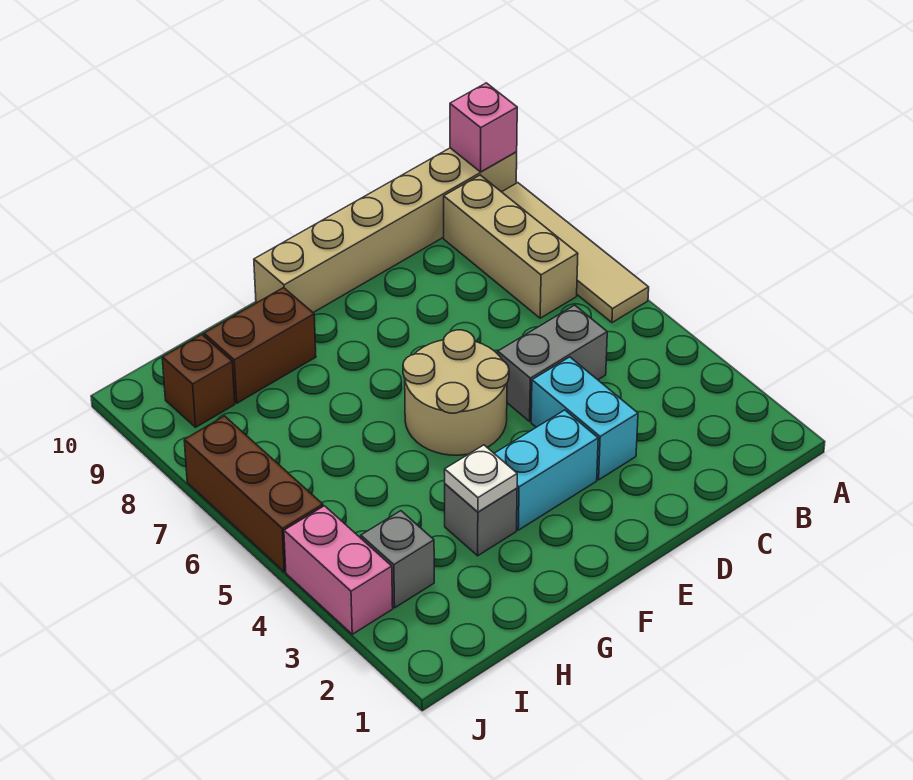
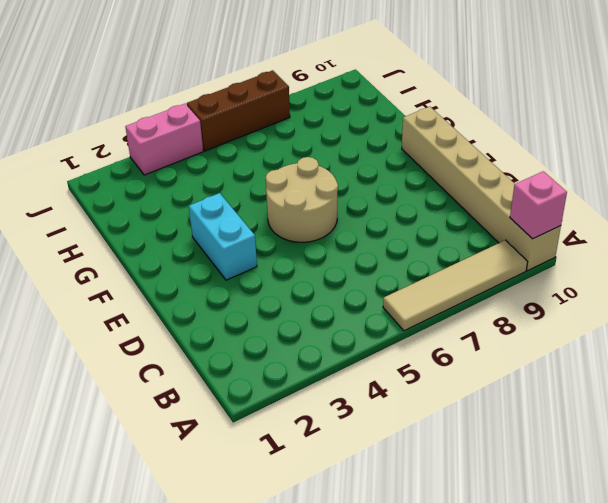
none -> tan 1x3 brick [444,175,578,318]
none -> grey 1x2 brick [498,305,607,421]
none -> cyan 1x2 brick [531,357,638,480]

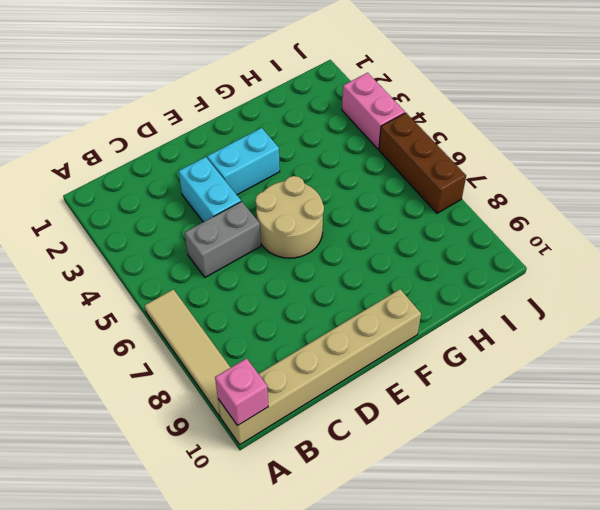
none -> tan 1x3 brick [444,175,578,318]
none -> grey 1x1 brick [445,484,517,556]
none -> brown 1x2 brick [204,288,316,403]

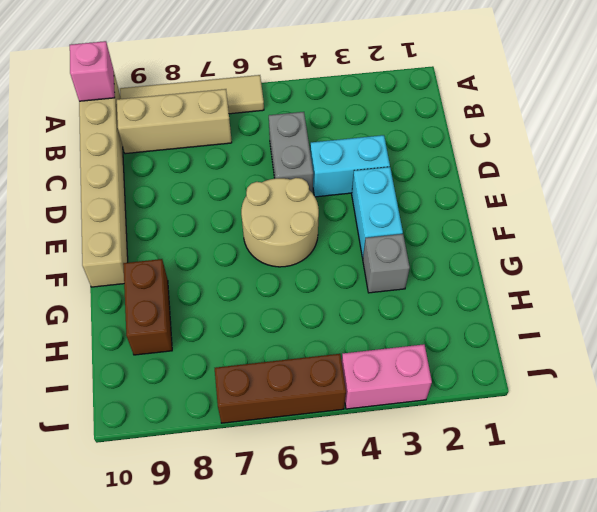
none -> grey 1x1 brick [361,511,434,608]
none -> brown 1x1 brick [162,334,235,427]
none -> white 1x1 plate [445,445,517,512]

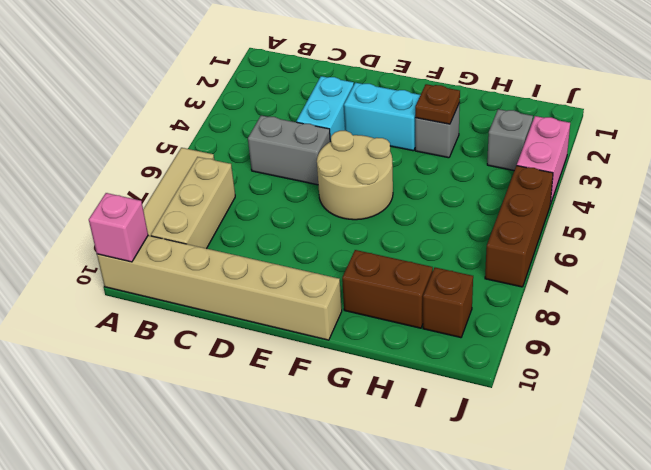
brown 1x1 plate [415,84,460,124] -> white 1x1 plate [445,445,517,512]

